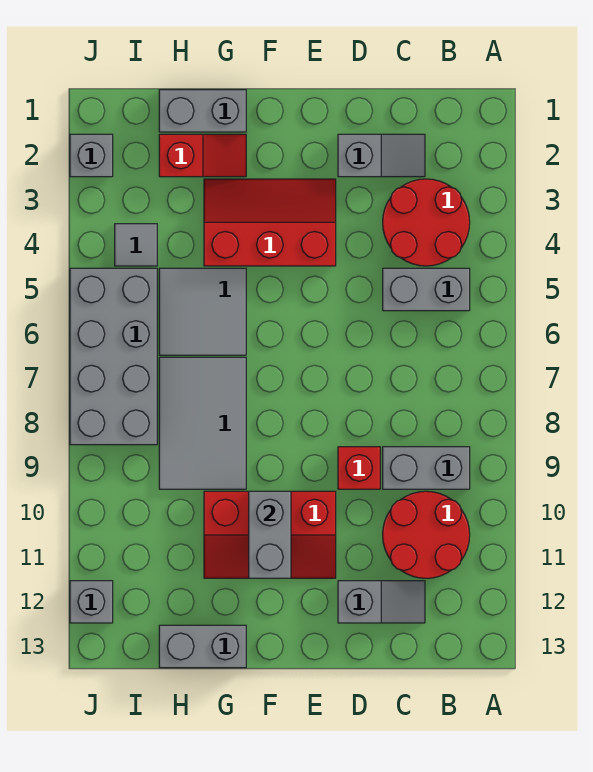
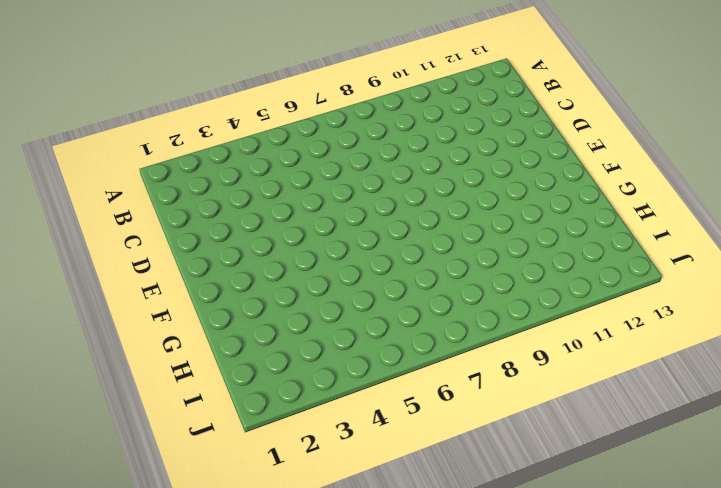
none -> red 2x2 round brick [383,179,470,266]
none -> grey 1x2 brick [383,268,470,311]
none -> grey 1x2 brick [383,447,470,489]

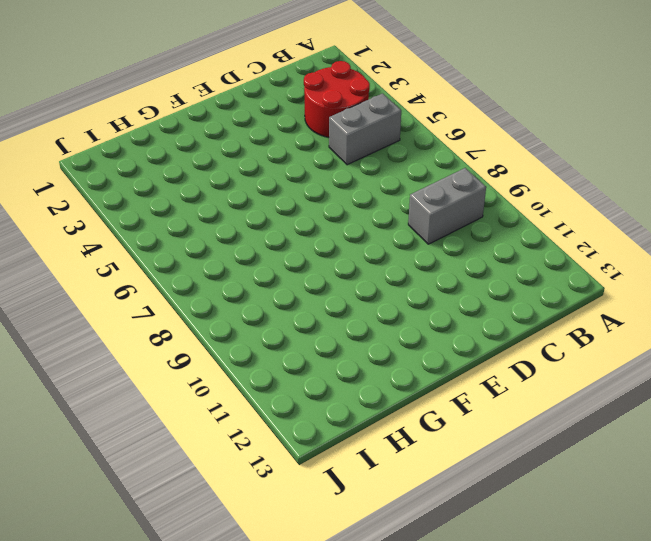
none -> red 2x2 round brick [383,491,470,578]
none -> grey 1x2 slope [338,134,425,177]
none -> grey 1x2 slope [338,581,425,623]

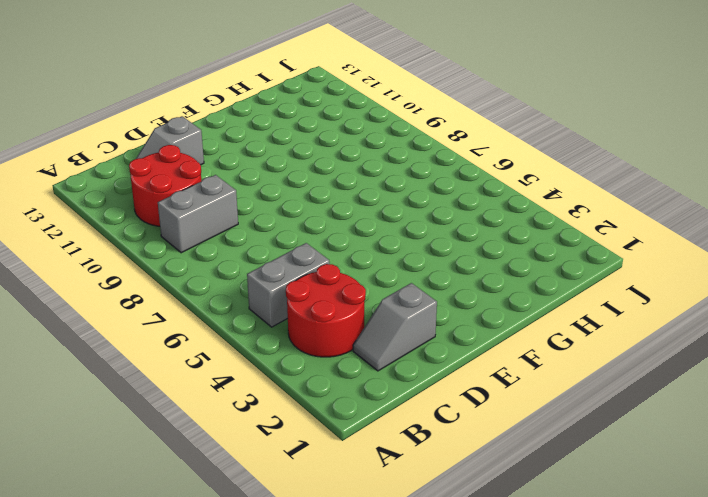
none -> red 1x1 brick [338,447,380,489]
none -> red 2x3 slope [204,179,336,266]
none -> red 2x3 slope [204,491,336,578]

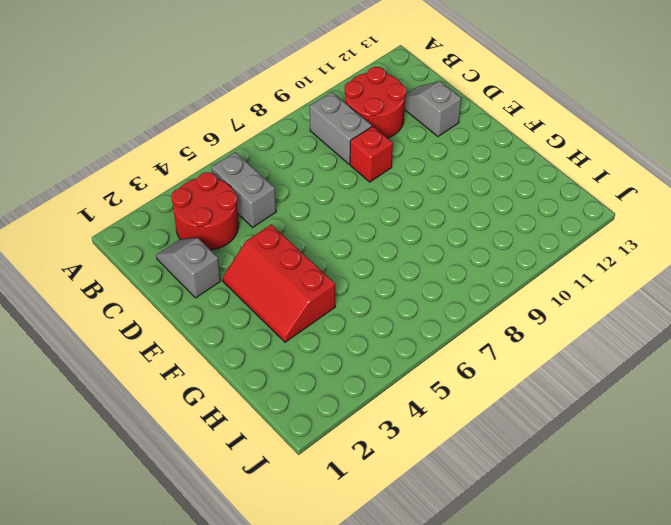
none -> red 2x3 slope [204,491,336,578]
none -> grey 1x2 brick [159,90,246,132]
none -> red 1x2 slope [159,134,246,177]

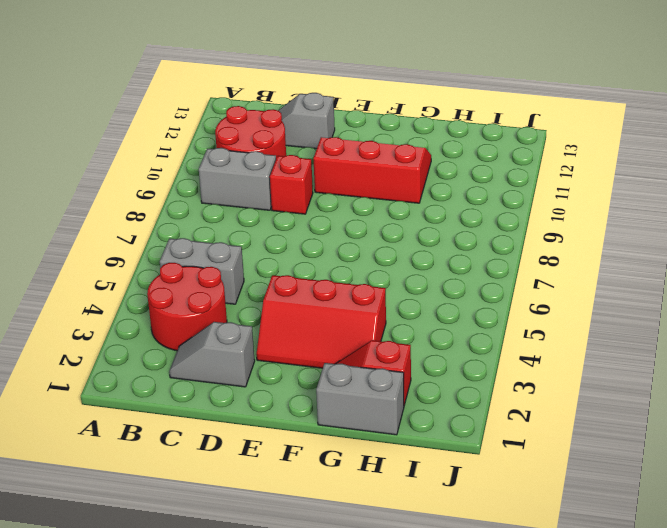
none -> grey 2x2 tile [159,268,246,355]
none -> grey 2x3 tile [159,357,246,489]
none -> grey 1x2 brick [159,625,246,668]

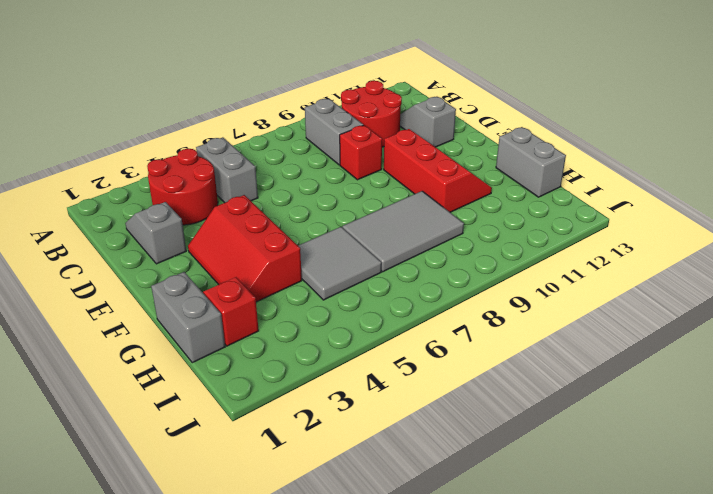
none -> grey 1x1 tile [115,224,157,266]
none -> grey 2x4 brick [70,268,157,445]
none -> grey 1x1 brick [70,134,113,177]

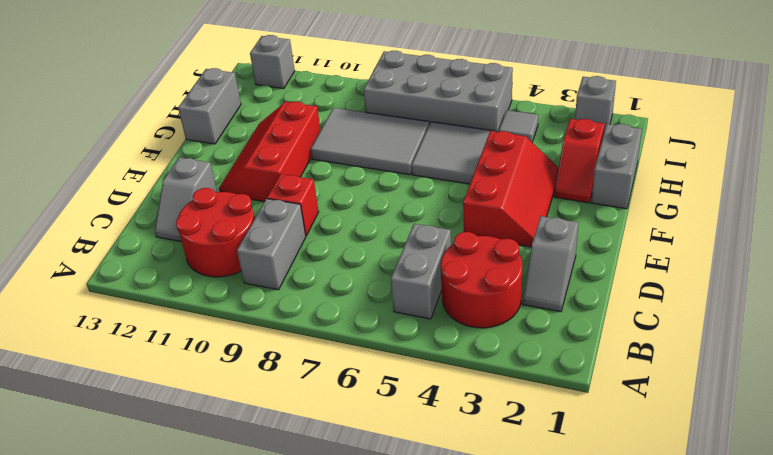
none -> grey 1x2 brick [249,491,291,578]

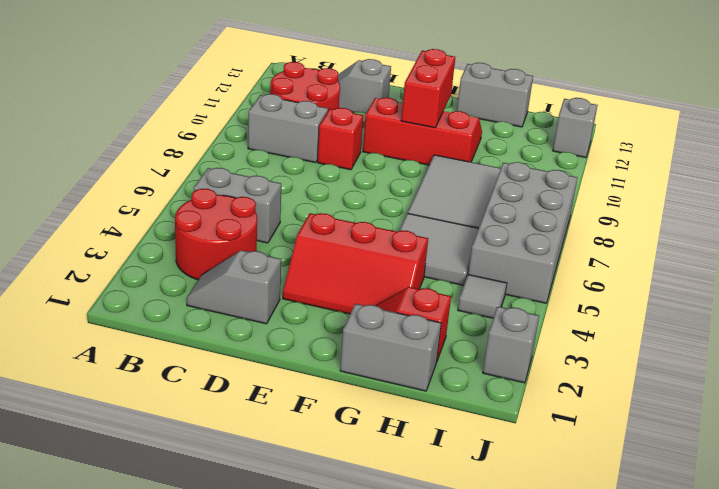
red 1x2 brick [401,49,455,128] -> grey 1x2 brick [249,491,291,578]

